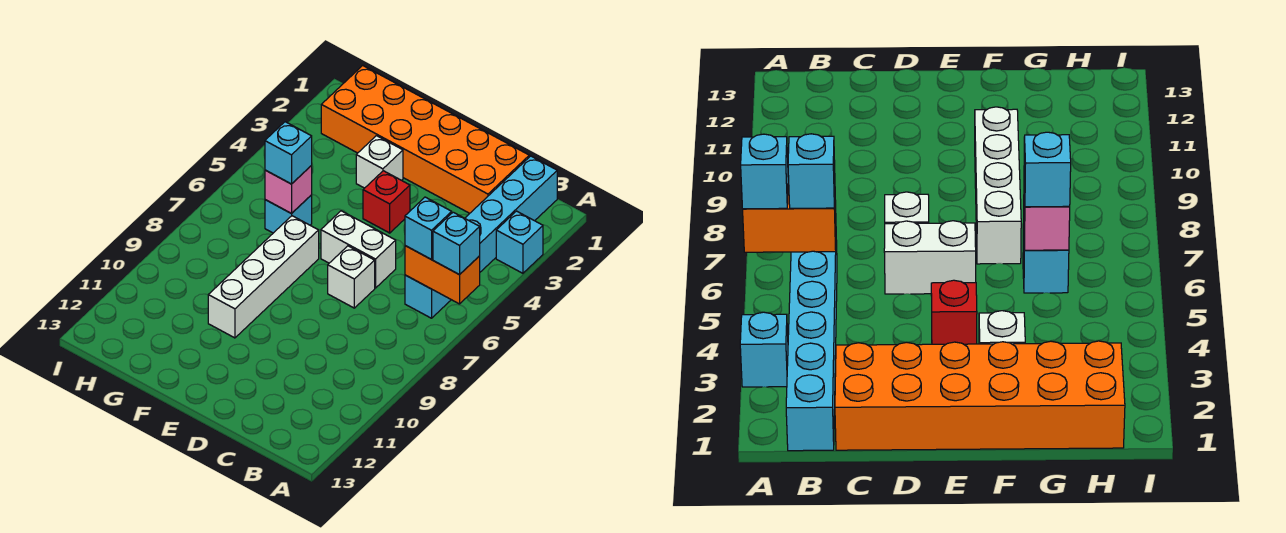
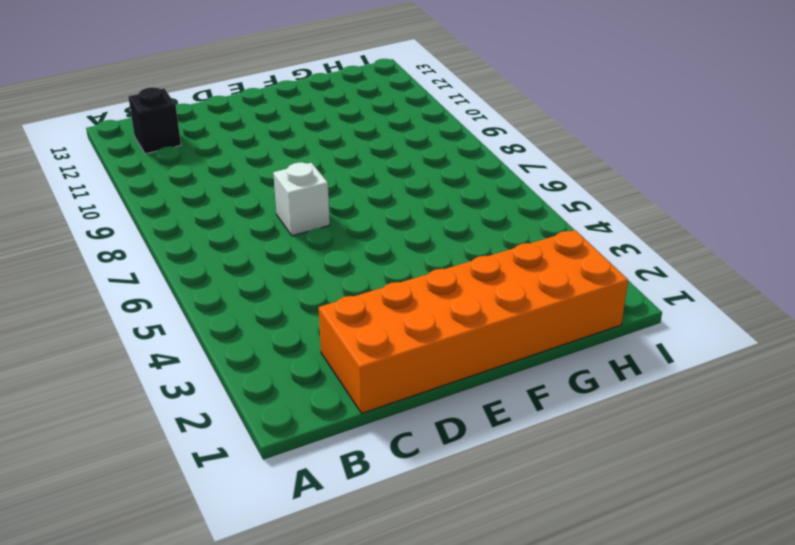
black 1x1 brick [128,87,181,154] -> none
none -> cyan 1x1 brick [496,211,543,273]
none -> cyan 1x6 brick [405,156,557,318]
none -> white 1x2 brick [321,211,396,288]

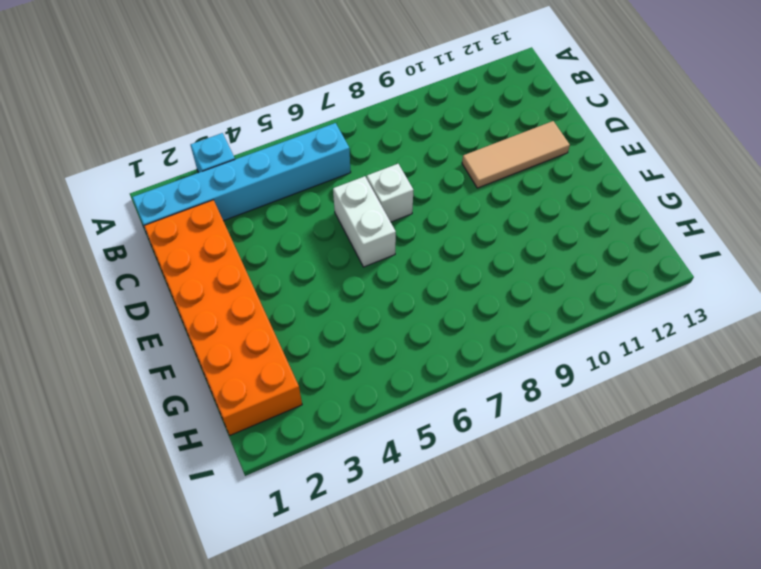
tan 1x3 tile [462,121,570,188] -> none
none -> red 1x1 brick [363,171,410,233]
none -> white 1x1 brick [356,136,403,188]
none -> white 1x4 brick [208,216,319,338]

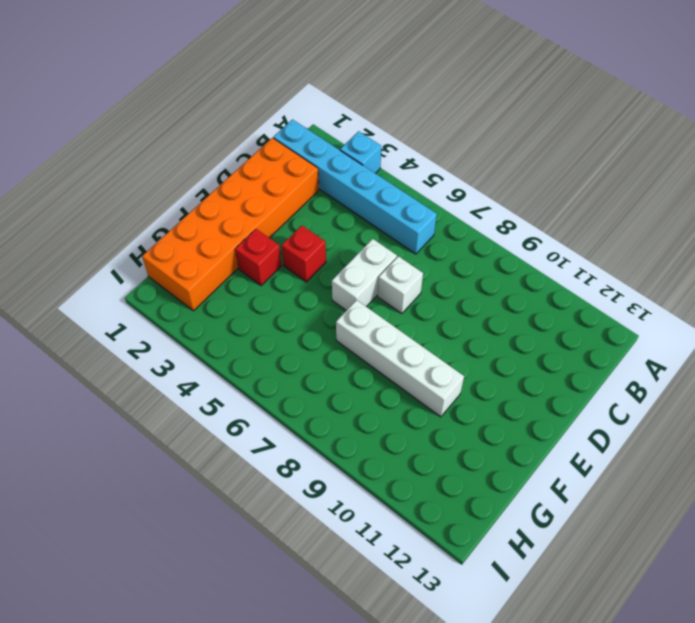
red 1x1 brick [235,229,281,285] -> white 1x1 brick [356,136,403,188]
none -> cyan 1x1 brick [265,195,312,233]
none -> orange 1x2 brick [405,246,480,304]
none -> pink 1x1 brick [265,166,312,214]

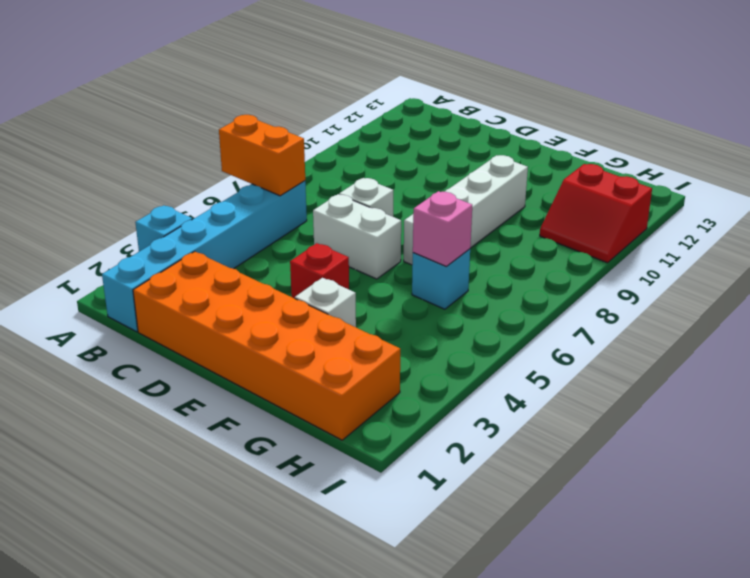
red 2x2 slope [540,164,652,263] -> none
none -> cyan 1x1 brick [433,212,480,275]
none -> cyan 1x1 brick [405,197,452,259]
none -> cyan 1x1 brick [265,122,312,184]

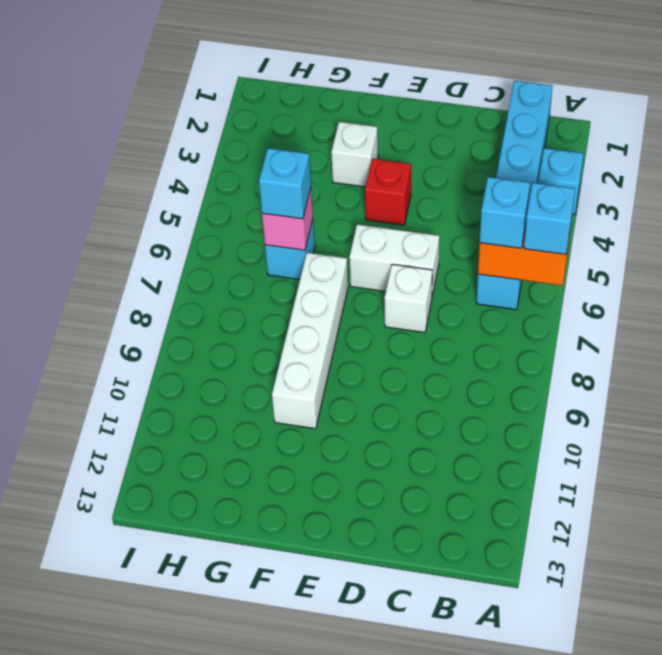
none -> orange 2x6 brick [321,65,529,213]

